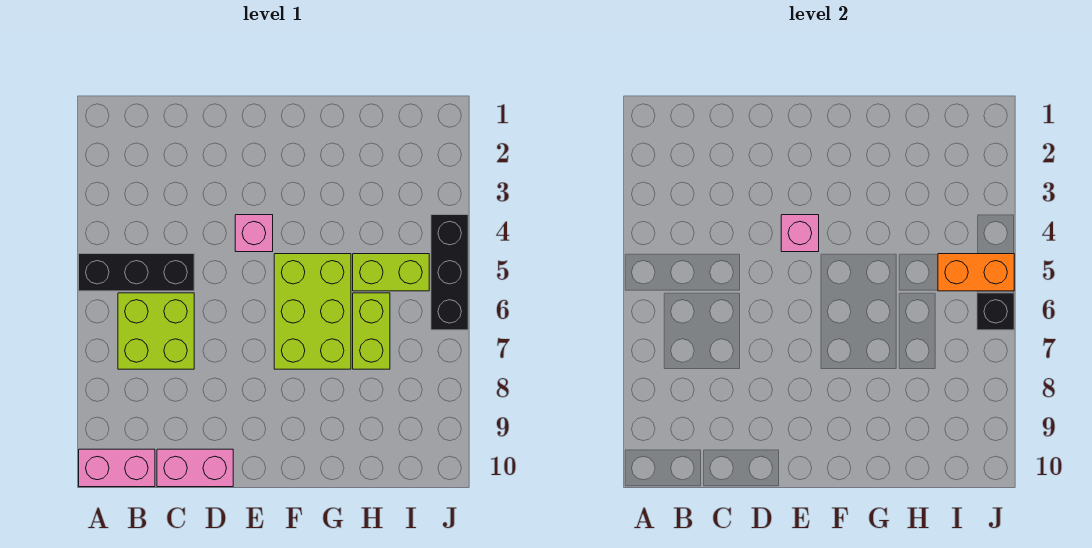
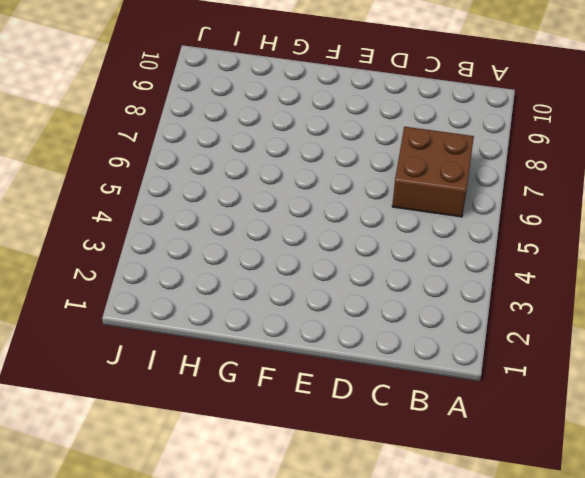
brown 2x2 brick [392,127,474,217] -> lime 2x2 brick [118,293,194,369]
none -> black 1x3 brick [79,254,194,291]
none -> pink 1x2 brick [79,449,155,487]
none -> pink 1x2 brick [157,449,233,487]

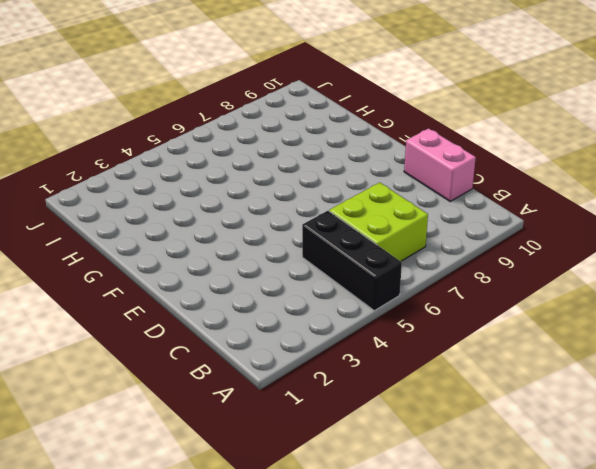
none -> pink 1x2 brick [79,449,155,487]
none -> pink 1x1 brick [235,215,273,252]
none -> lime 2x3 brick [274,254,351,369]

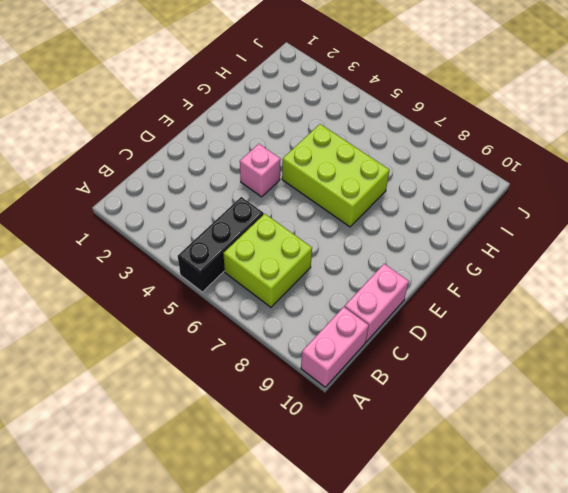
none -> lime 1x2 brick [353,254,429,291]
none -> lime 1x2 brick [353,293,390,369]
none -> black 1x3 brick [431,215,468,330]

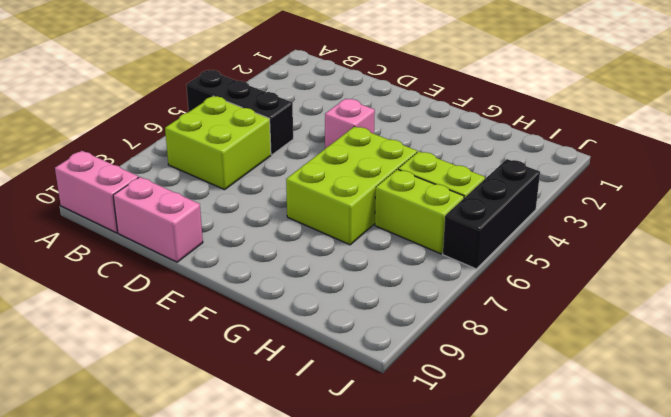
lime 1x2 brick [375,169,464,254] -> lime 1x2 brick turned to [353,293,390,369]
none -> pink 1x1 brick [781,215,819,252]
none -> orange 1x2 brick [938,254,1014,291]
none -> black 1x1 brick [977,293,1014,330]

